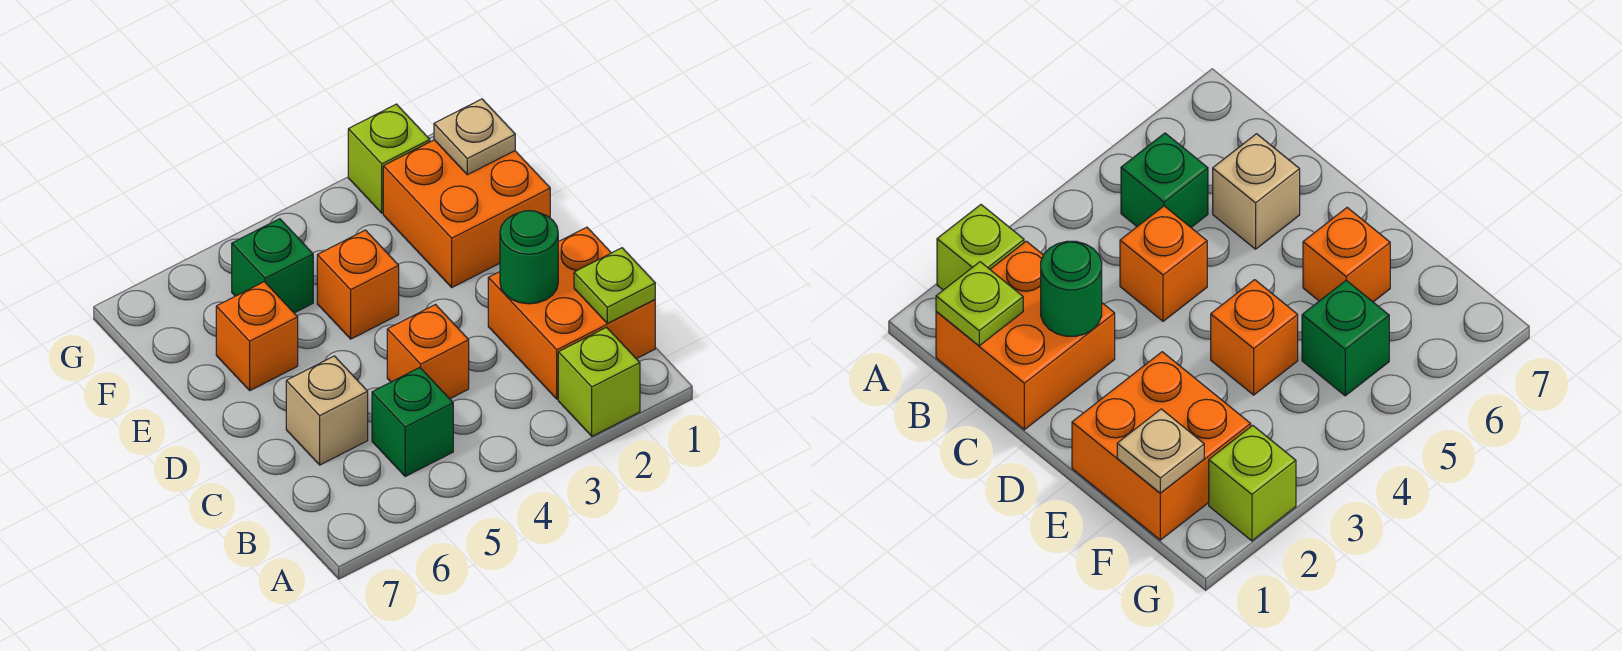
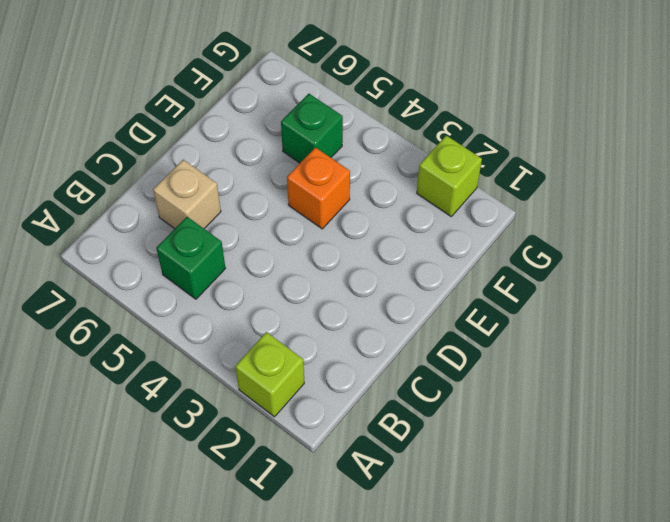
none -> orange 2x2 brick [488,227,655,399]
none -> orange 1x1 brick [387,305,469,399]
none -> orange 2x2 brick [383,140,550,287]

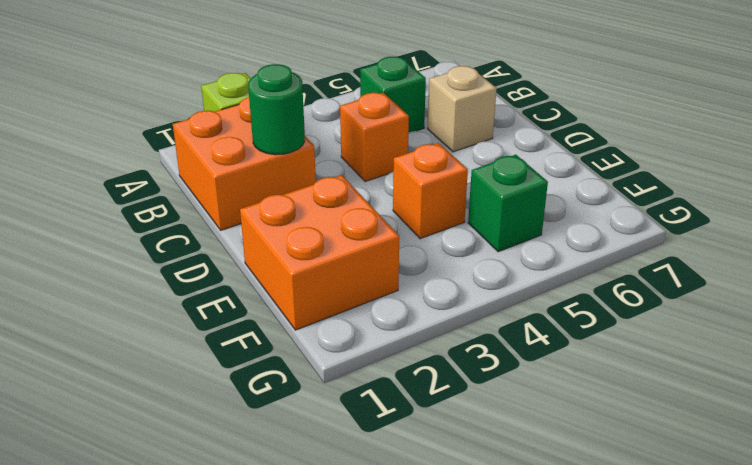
none -> orange 1x1 brick [216,282,298,390]
none -> lime 1x1 brick [348,104,430,213]
none -> lime 1x1 plate [574,248,655,323]

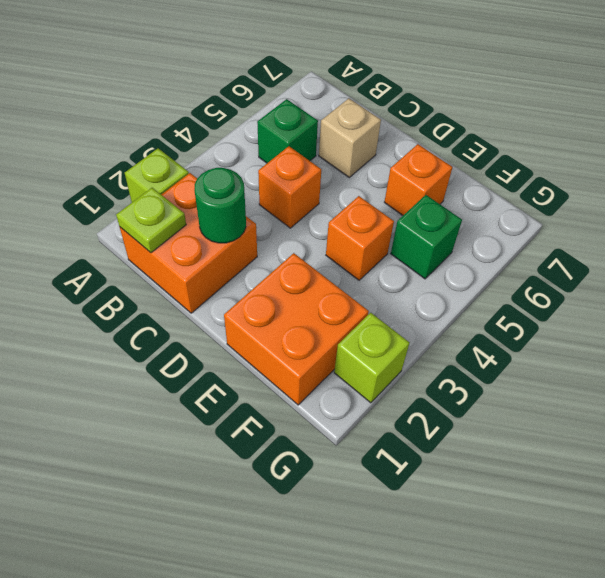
none -> tan 1x1 plate [434,99,515,175]

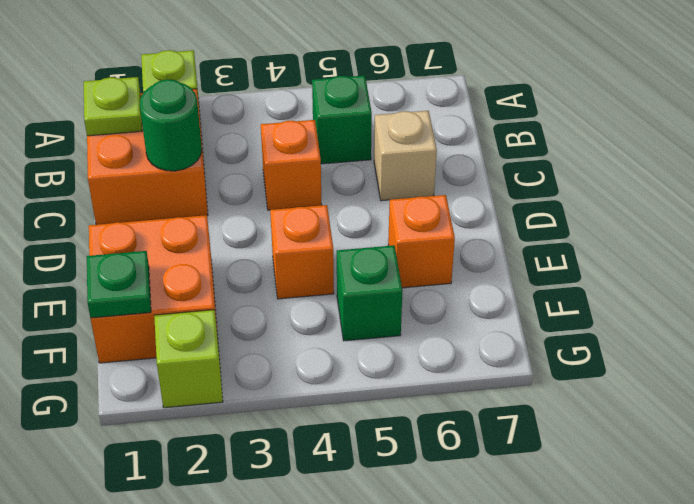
green 1x1 plate [87,251,151,318] -> tan 1x1 plate [434,99,515,175]

